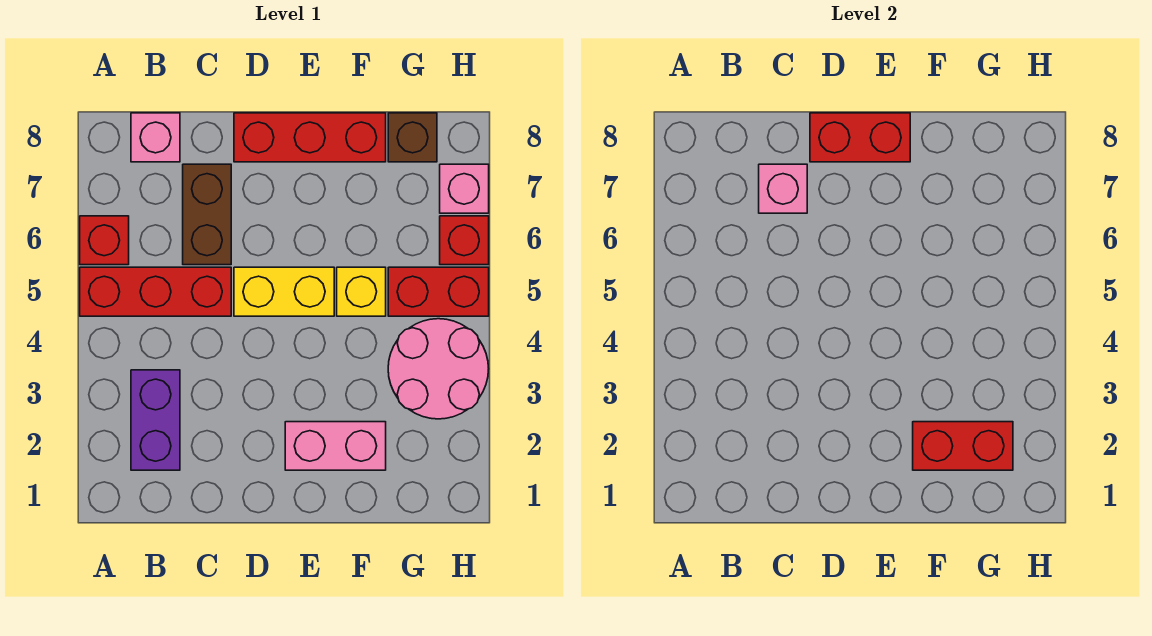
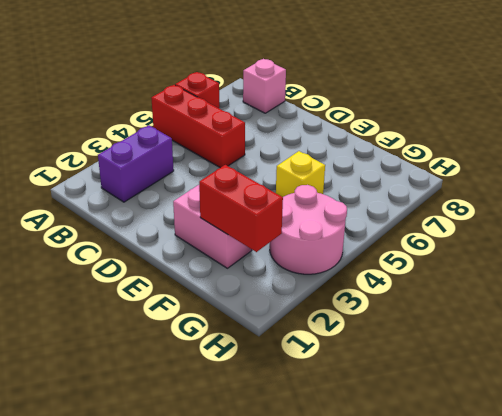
none -> brown 1x2 brick [183,164,231,265]
none -> yellow 1x2 brick [234,267,334,316]
none -> red 1x3 brick [234,113,386,162]

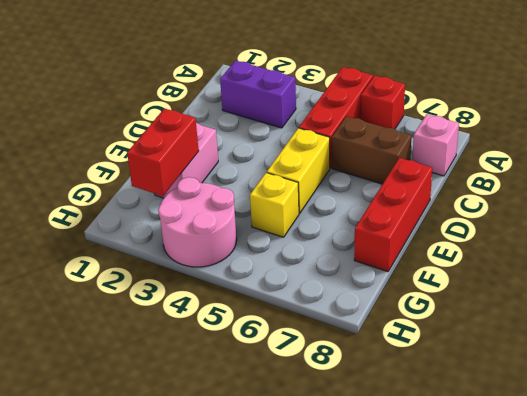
none -> red 1x2 brick [388,267,489,316]
none -> brown 1x1 brick [388,113,437,162]
none -> red 1x1 brick [440,216,489,265]

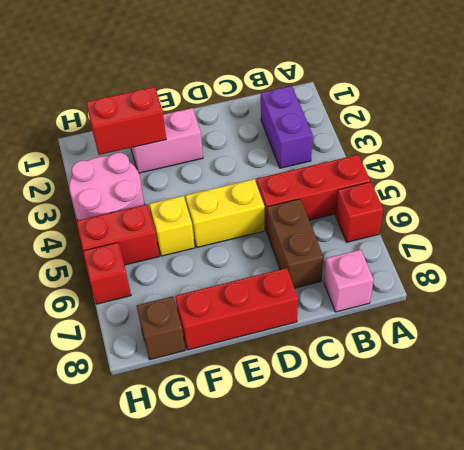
none -> pink 1x1 brick [440,164,489,213]
none -> pink 1x1 brick [759,164,807,213]
none -> red 1x2 brick [810,113,910,162]

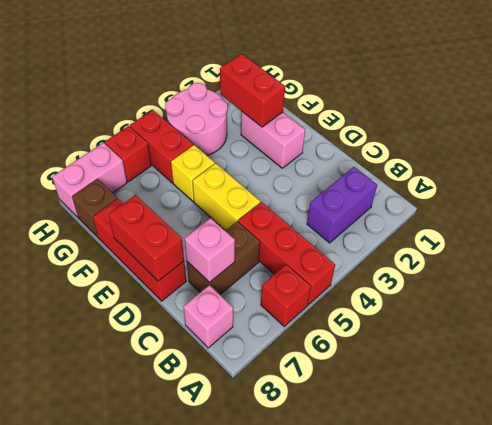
pink 1x2 brick [52,143,127,217] -> pink 1x1 brick [440,164,489,213]

